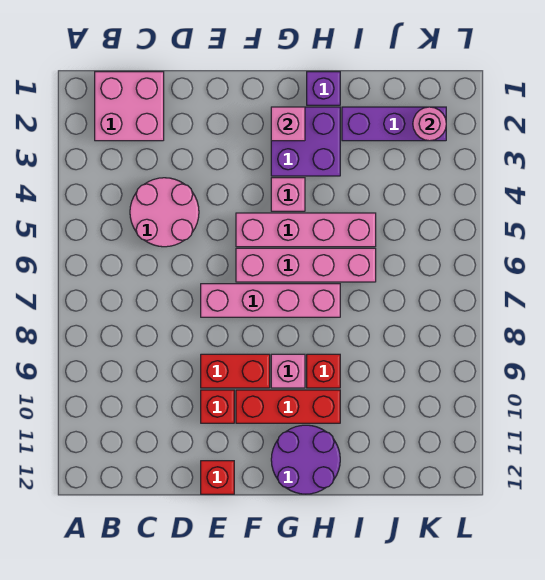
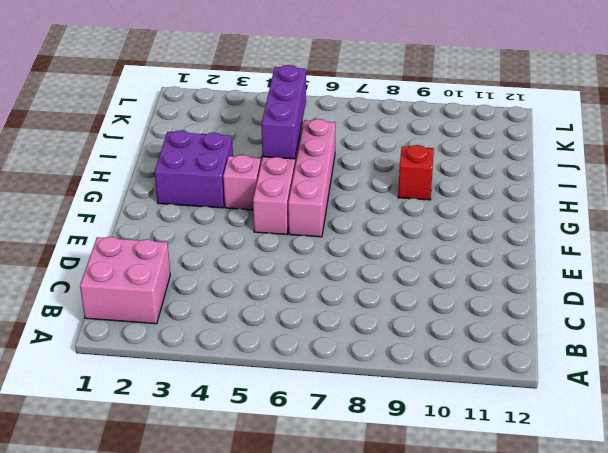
purple 1x3 brick [261,65,306,159] -> purple 1x3 brick moved to [342,107,446,141]
none -> pink 2x2 round brick [130,178,199,247]
none -> pink 1x4 brick [201,284,340,317]
none -> red 1x2 brick [201,354,270,388]

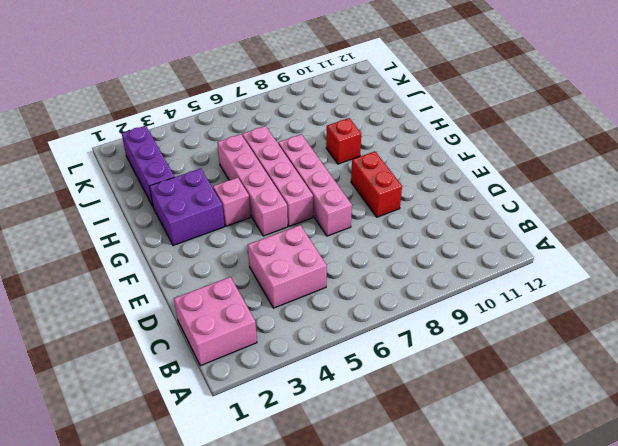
pink 2x2 brick [248,225,327,308] -> pink 2x2 round brick [130,178,199,247]
none -> red 1x1 brick [201,390,234,423]
none -> red 1x1 brick [201,461,234,494]
none -> red 1x3 brick [236,390,340,423]

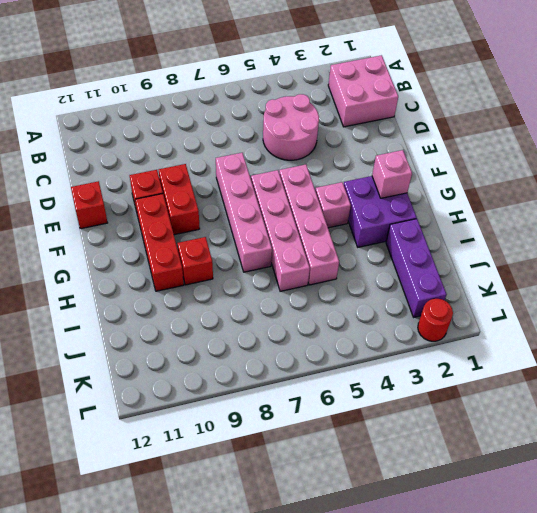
red 1x1 round brick [418,299,453,341] -> none
none -> pink 1x1 brick [271,354,305,388]
none -> purple 2x2 round brick [271,425,340,494]
none -> purple 1x1 brick [307,72,340,105]

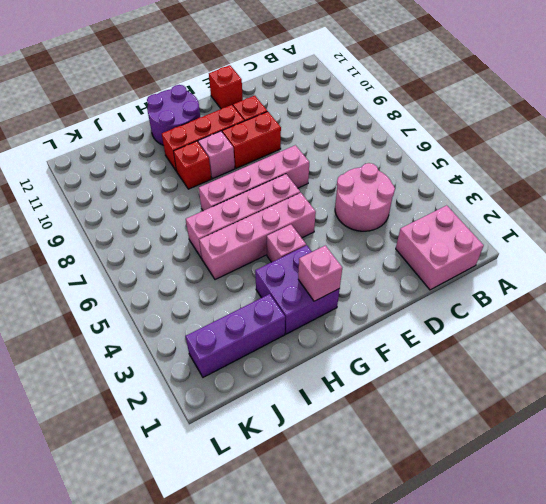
none -> purple 1x1 brick [307,72,340,105]
none -> pink 1x1 round brick [413,107,446,141]

